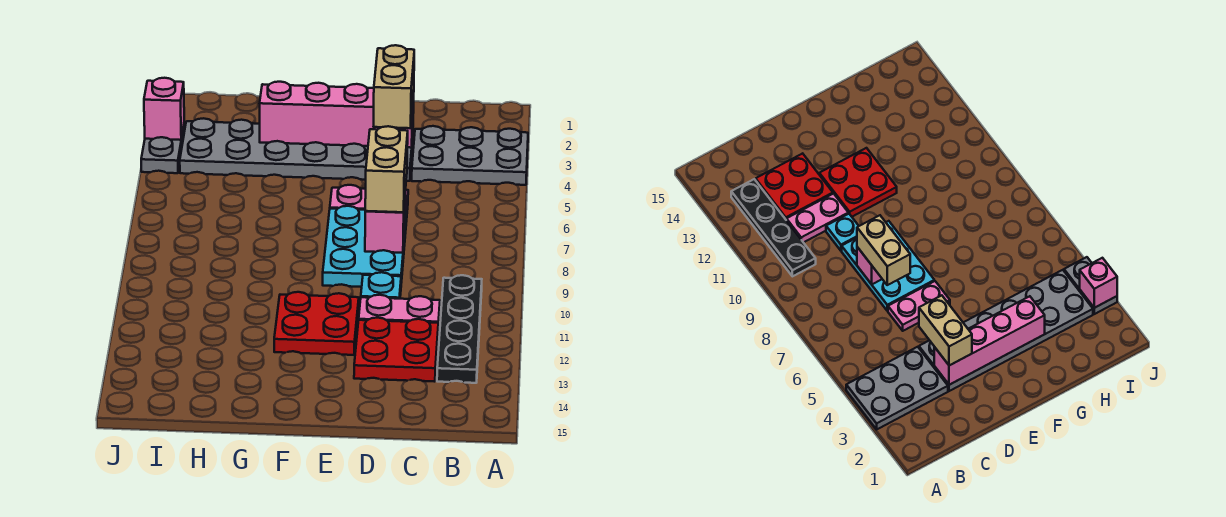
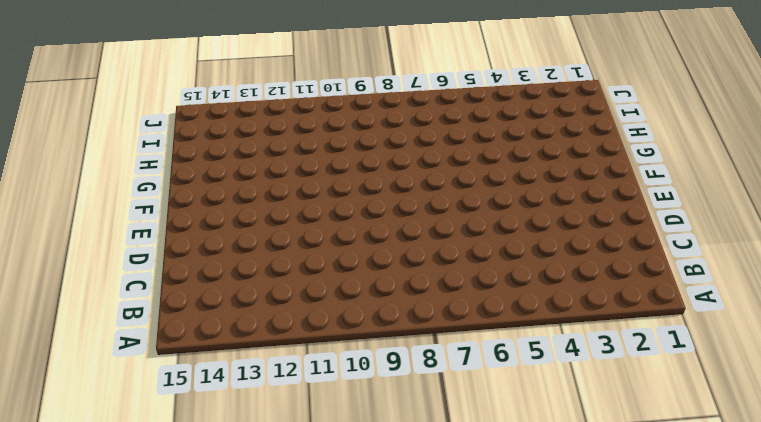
none -> grey 2x3 plate [412,126,528,185]
none -> black 1x4 plate [437,275,482,383]
none -> pink 1x2 plate [359,295,440,331]

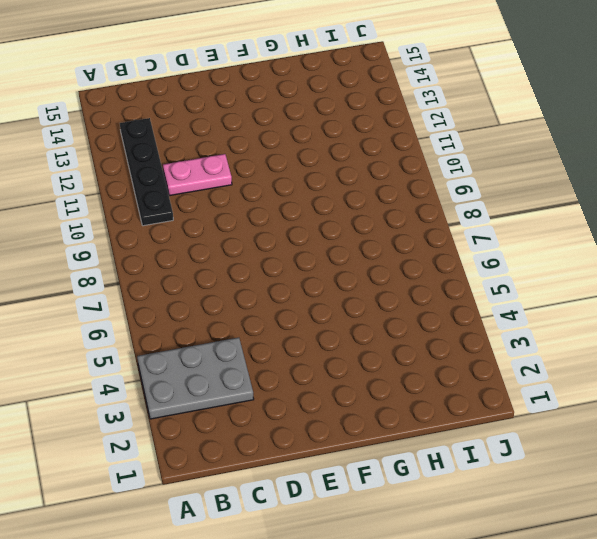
none -> red 2x2 plate [354,318,438,382]
none -> grey 2x6 plate [180,118,413,181]
none -> pink 1x2 plate [330,185,408,222]

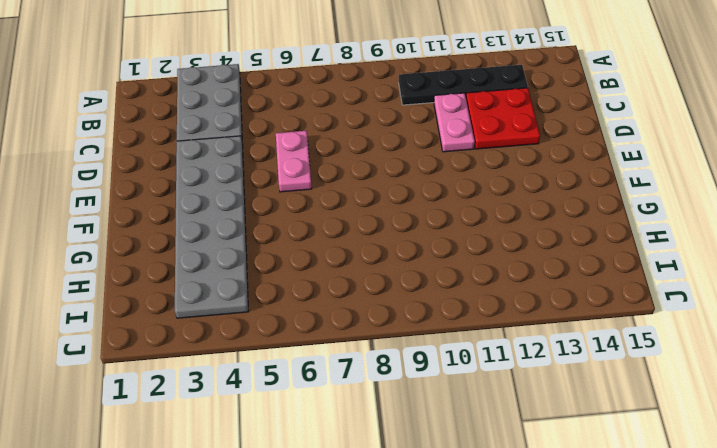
none -> cyan 2x3 plate [323,206,406,287]
none -> cyan 1x1 plate [361,272,401,299]
none -> red 2x2 plate [274,292,359,355]

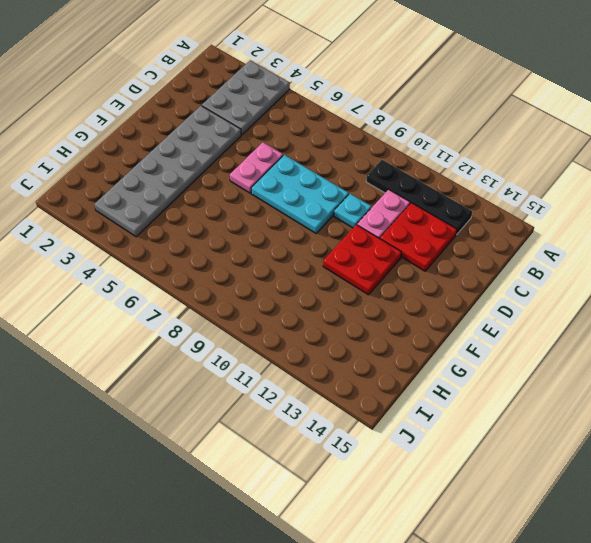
none -> grey 1x2 plate [141,126,185,173]
none -> pink 1x4 brick [260,82,414,148]
none -> pink 1x1 brick [365,202,405,253]

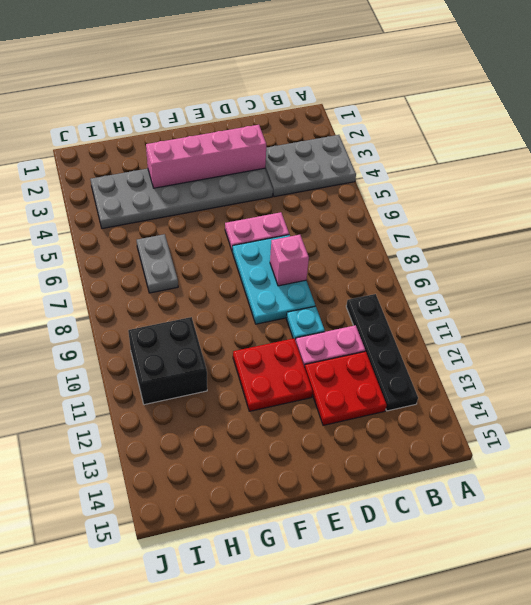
grey 1x2 plate [137,234,178,293] -> grey 1x2 plate moved to [141,126,185,173]
black 2x2 brick [128,317,207,405] -> none
none -> pink 1x1 brick [144,78,184,140]
none -> tan 1x2 brick [373,45,414,128]
none -> tan 1x2 brick [365,126,408,212]

